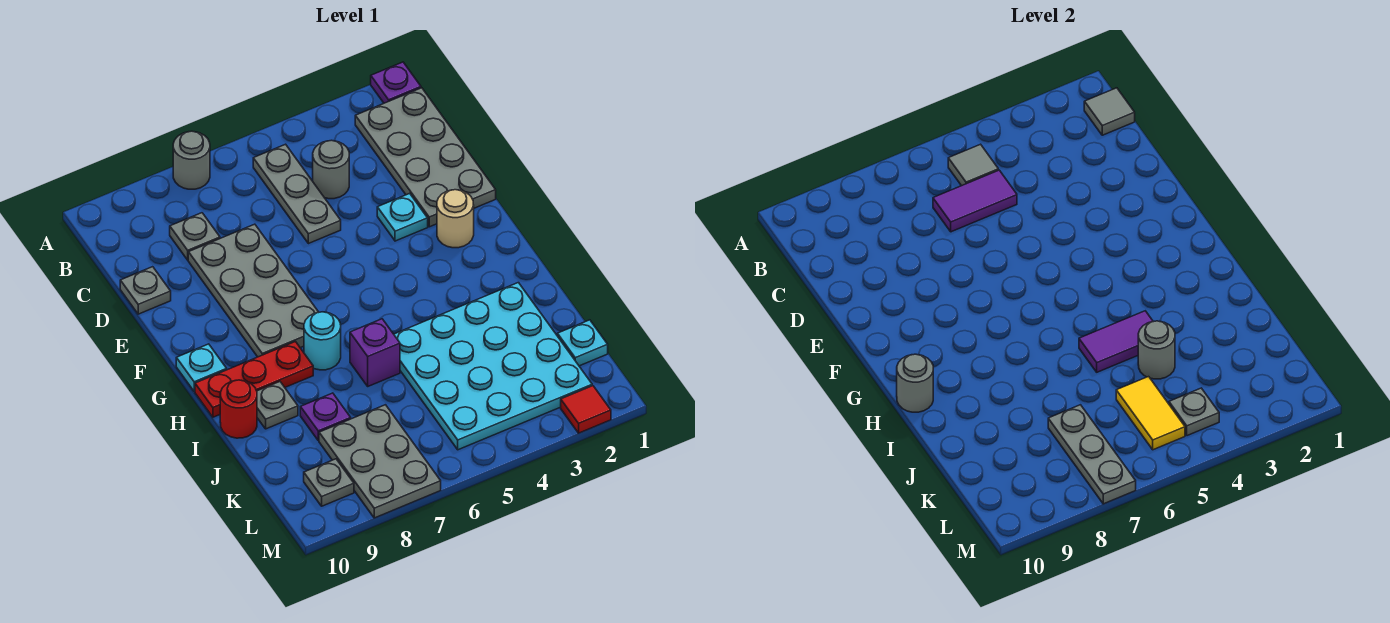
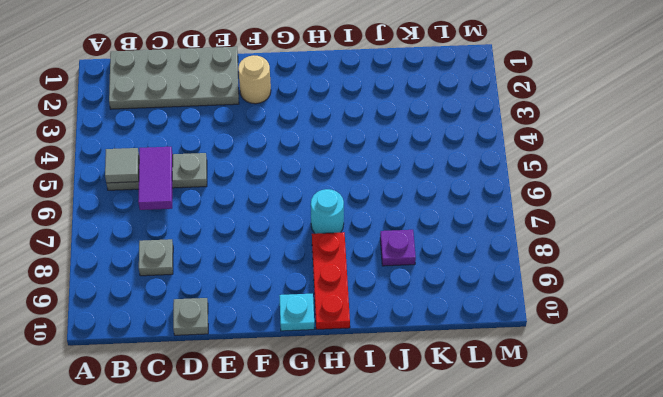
none -> purple 1x1 plate [371,62,421,103]
none -> grey 1x1 round brick [173,131,210,189]
none -> grey 1x1 round brick [313,140,349,199]
none -> grey 2x4 plate [188,224,318,357]

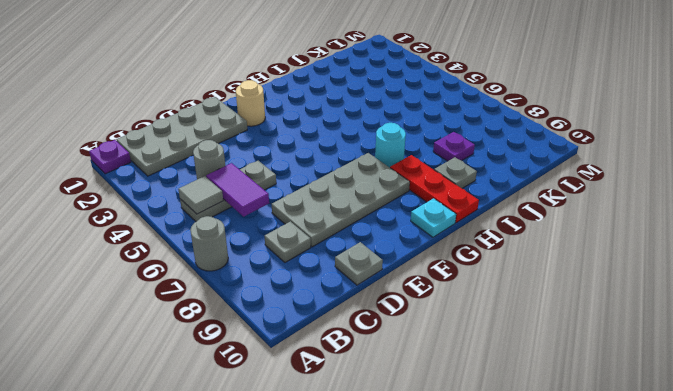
none -> cyan 1x1 plate [377,193,428,241]
none -> cyan 4x4 plate [394,283,592,450]
none -> purple 1x1 brick [350,319,400,386]
none -> red 1x1 round brick [220,380,257,438]

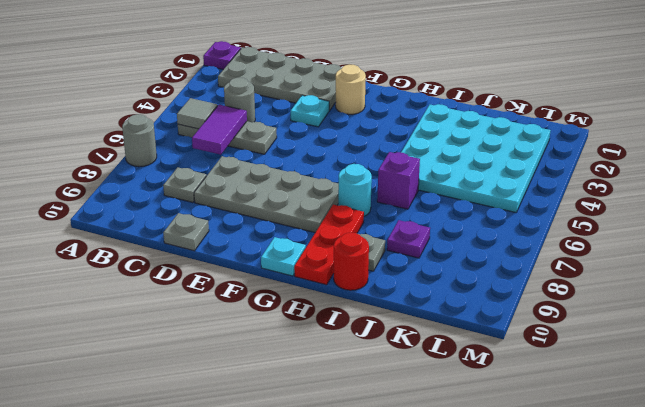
none -> cyan 1x1 plate [557,320,608,366]
none -> grey 2x3 plate [319,405,441,518]
none -> grey 1x1 plate [304,459,354,506]
none -> red 1x1 tile [561,386,611,433]

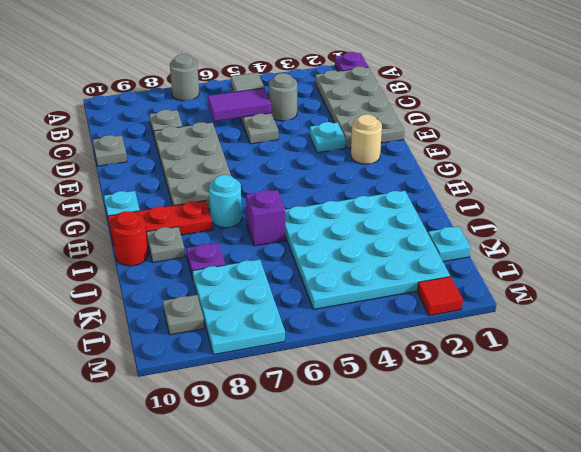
cyan 2x3 plate [192,260,285,355] -> grey 2x3 plate [319,405,441,518]
none -> grey 1x1 tile [1084,88,1135,135]
none -> grey 1x1 round brick [897,354,933,412]
none -> purple 1x2 tile [1079,311,1153,372]
none -> grey 1x1 round brick [1138,321,1175,379]

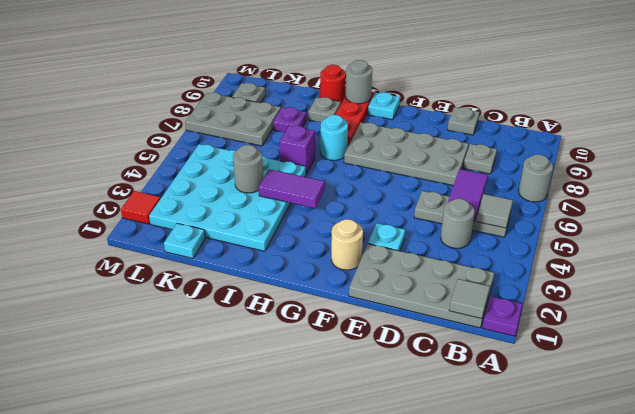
purple 1x2 tile [259,169,325,208] -> purple 1x2 tile turned to [1079,311,1153,372]
none -> yellow 1x2 tile [1116,377,1185,450]
none -> grey 1x3 plate [1048,405,1136,504]
none -> grey 1x1 plate [1169,388,1219,436]

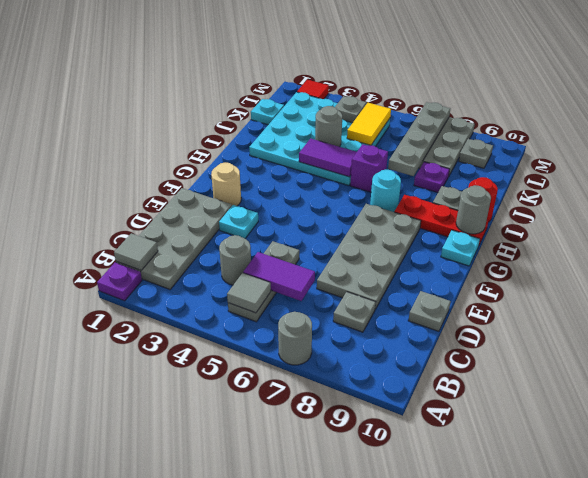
grey 1x4 plate [388,102,450,176] -> grey 1x3 plate [1048,405,1136,504]

